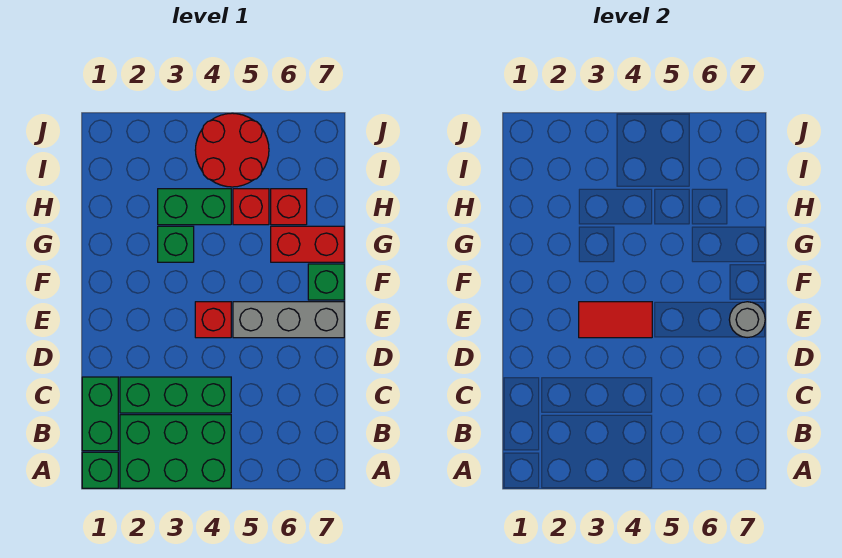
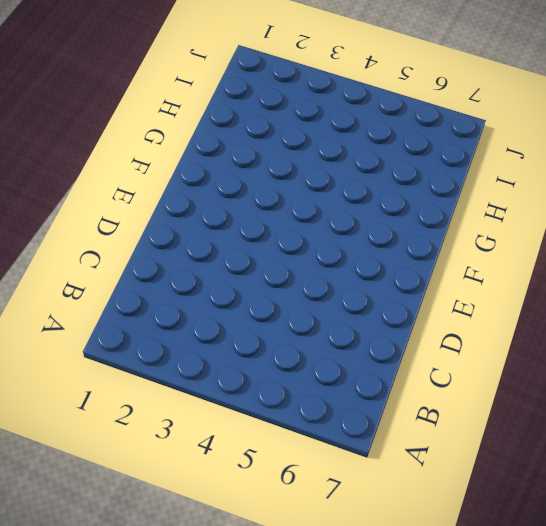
none -> green 1x1 brick [82,452,118,488]
none -> green 2x3 brick [120,415,231,488]
none -> green 1x2 brick [82,377,118,451]

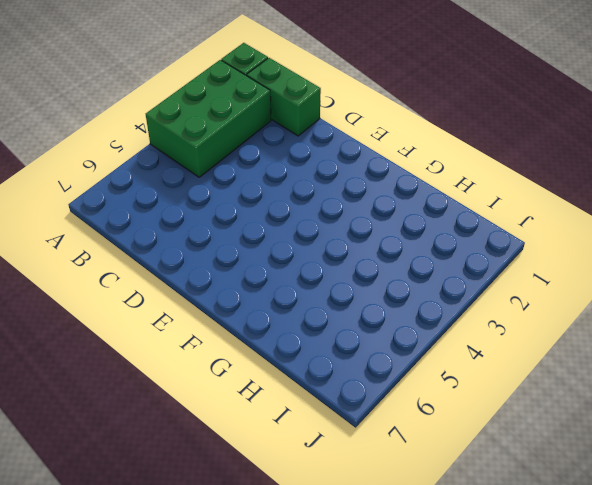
none -> green 1x3 brick [120,377,231,413]
none -> red 1x1 brick [195,302,231,338]
none -> grey 1x3 brick [233,302,344,338]

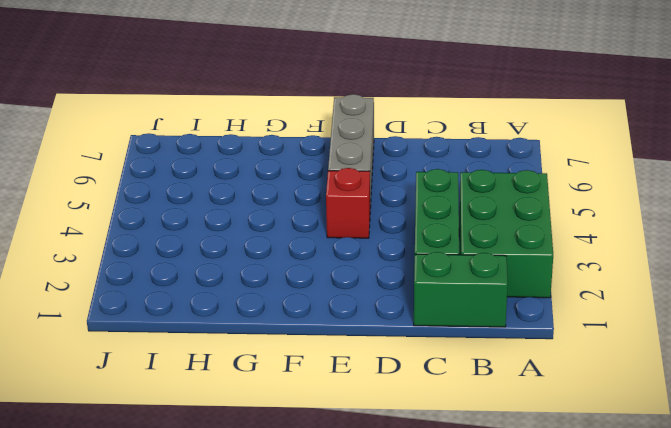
none -> green 1x1 brick [82,452,118,488]
none -> green 1x1 brick [308,264,344,300]
none -> green 1x1 brick [158,226,194,262]

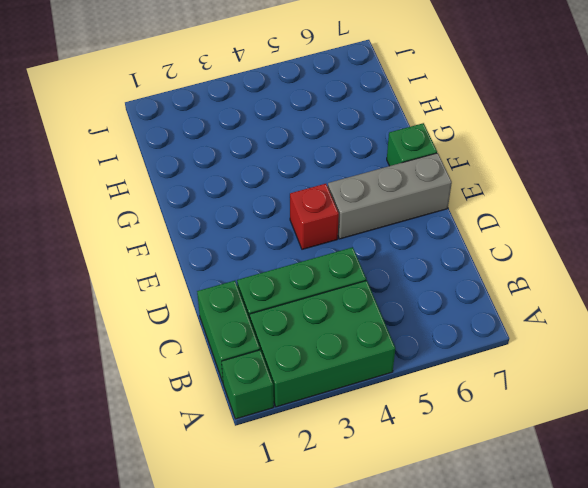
none -> green 1x1 brick [158,226,194,262]
none -> red 1x2 brick [271,226,344,262]
none -> green 1x2 brick [158,189,231,225]

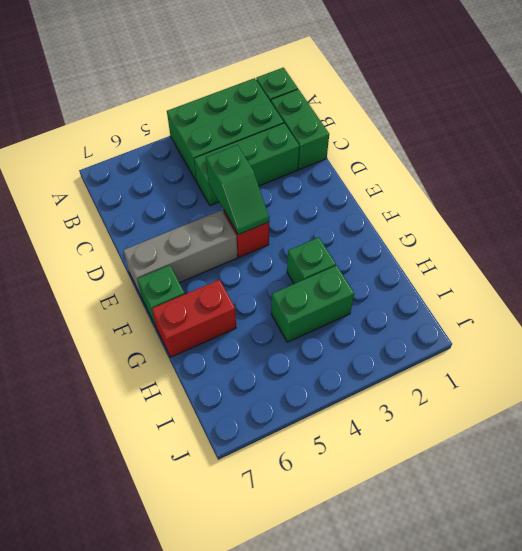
green 1x2 slope [206,145,269,235] -> red 1x2 tile [579,302,652,338]
none -> red 1x1 brick [233,189,269,225]
none -> red 1x1 brick [271,189,307,225]
none -> red 2x2 round brick [195,113,269,187]

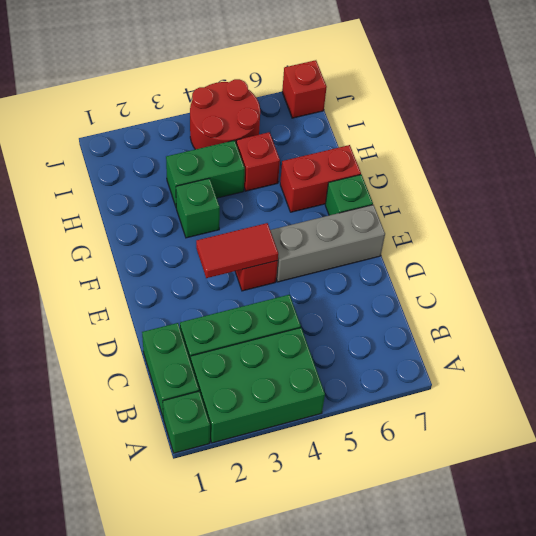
red 1x1 brick [282,60,327,118] -> red 1x1 brick moved to [271,189,307,225]
none -> grey 1x1 round brick [729,302,765,338]

